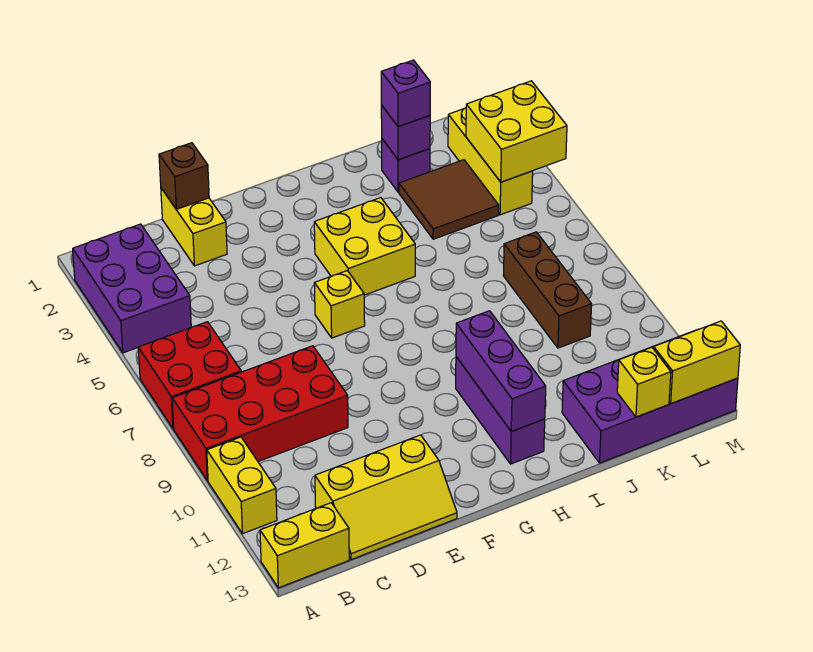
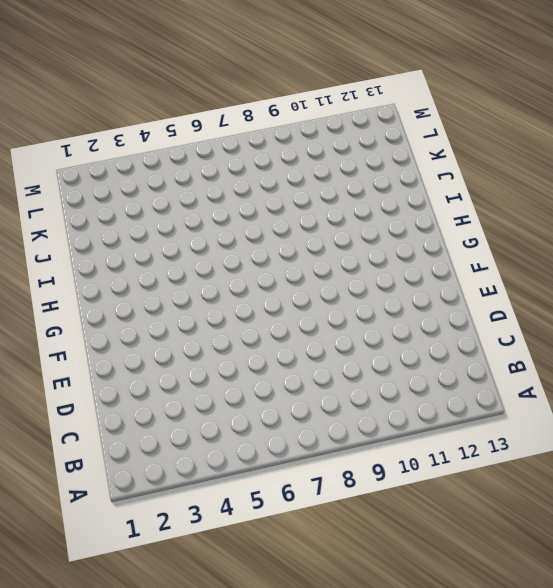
none -> purple 2x3 brick [73,224,191,353]
none -> red 2x2 brick [138,322,241,429]
none -> red 2x4 brick [172,346,348,481]

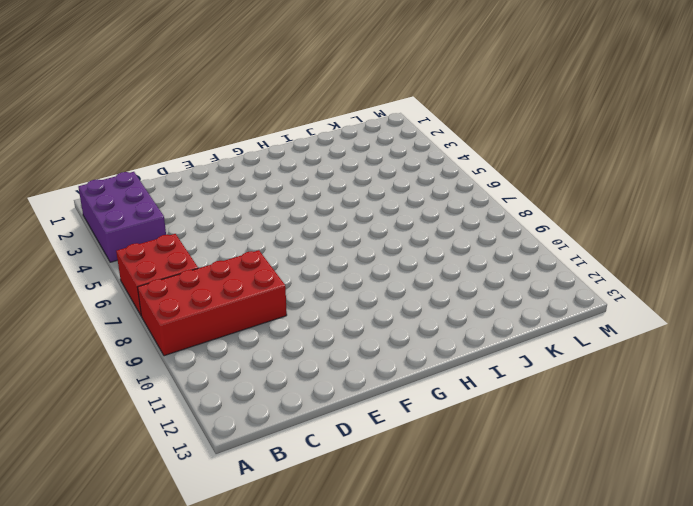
none -> yellow 1x2 brick [207,437,277,534]
none -> yellow 1x2 brick [260,503,349,588]
none -> yellow 2x3 slope [315,435,457,560]

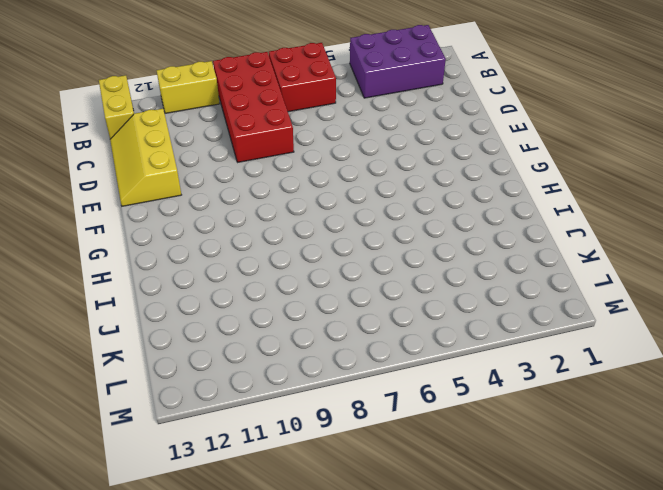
none -> yellow 1x2 brick [161,188,227,266]
none -> yellow 1x1 brick [314,271,365,338]
none -> yellow 2x2 brick [314,198,415,295]

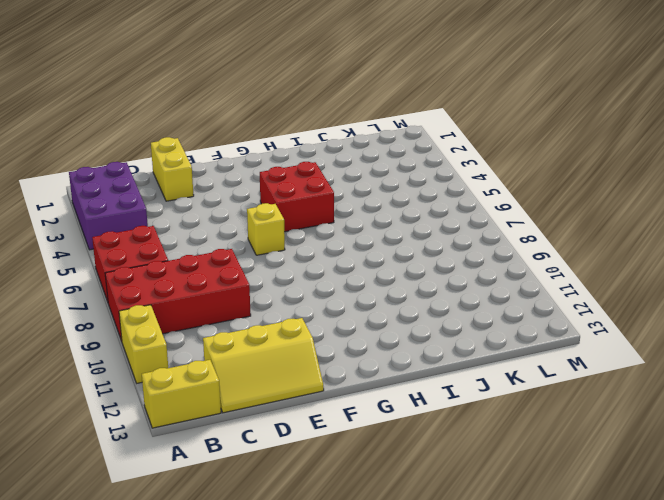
red 2x2 brick [260,162,334,232] -> yellow 2x2 brick [314,198,415,295]
none -> purple 1x3 brick [456,357,545,464]
none -> purple 1x1 brick [382,139,430,192]
none -> brown 2x2 tile [399,160,499,239]

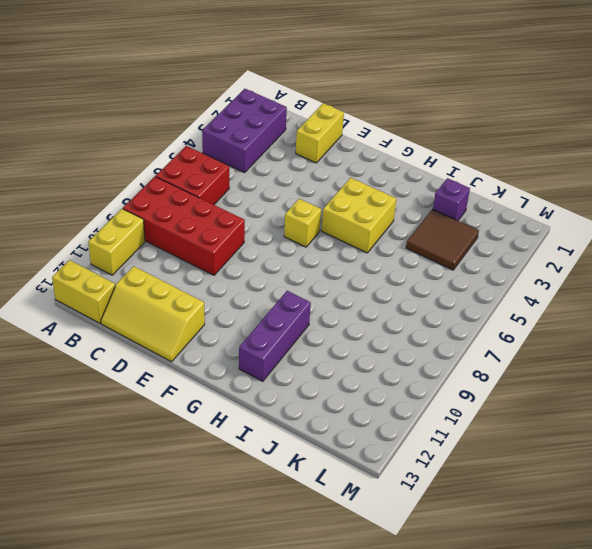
none -> purple 2x4 brick [562,329,738,463]
none -> brown 1x3 brick [503,232,592,348]
none -> yellow 1x3 brick [448,108,533,215]

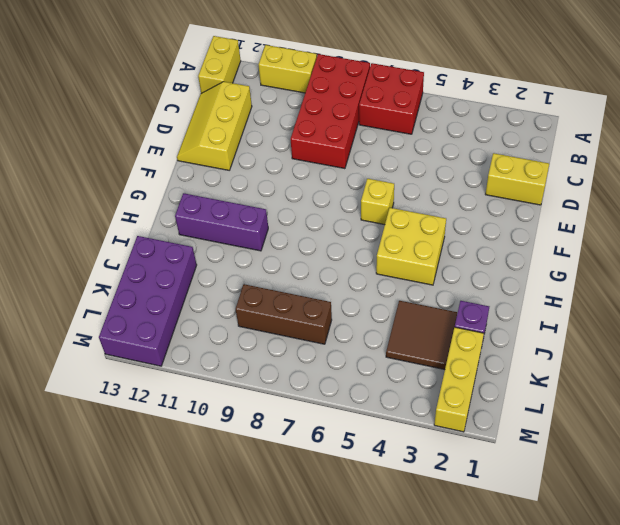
yellow 1x3 brick [434,327,484,432] -> yellow 1x3 brick turned to [448,108,533,215]
none -> purple 2x3 brick [73,224,191,353]
none -> brown 1x1 brick [159,143,209,209]
none -> purple 1x3 brick [456,311,546,432]

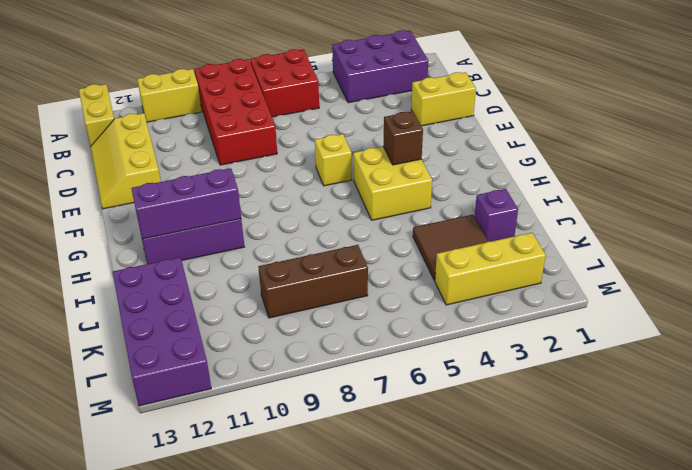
brown 1x1 brick [383,111,423,165] -> brown 1x1 brick moved to [159,143,209,209]
none -> purple 1x1 brick [381,105,430,160]
none -> yellow 1x1 brick [617,347,671,417]
none -> yellow 2x2 brick [466,81,567,182]

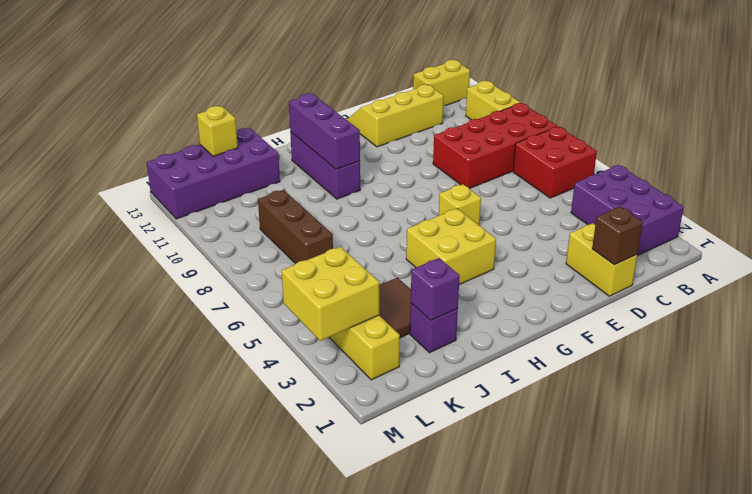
none -> yellow 1x2 brick [654,321,740,404]
none -> purple 1x1 brick [381,60,430,127]

